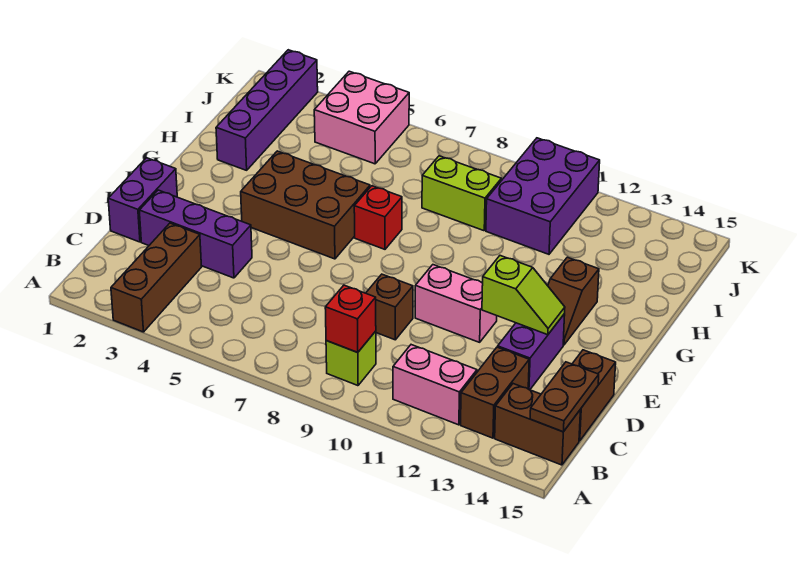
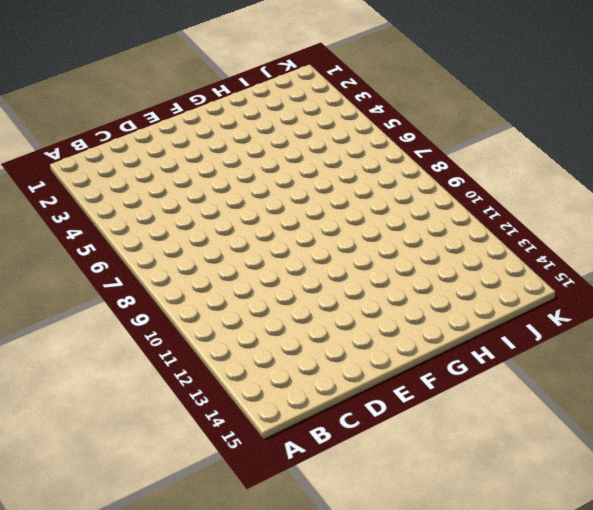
none -> brown 1x3 brick [111,223,202,332]
none -> lime 1x1 brick [326,331,376,386]
none -> pink 1x2 brick [393,345,477,425]

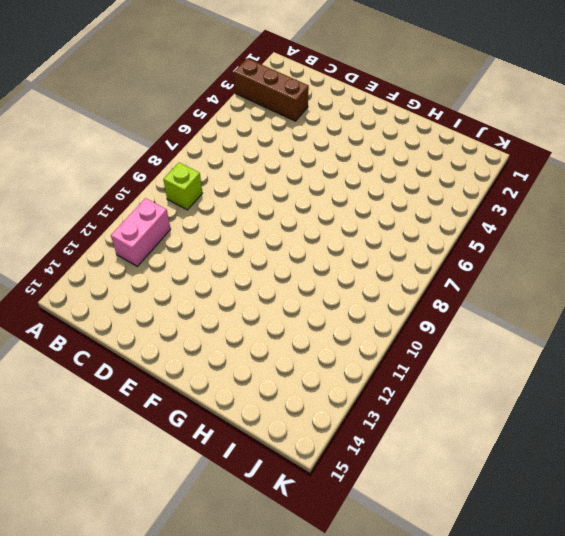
none -> brown 1x2 brick [461,347,529,438]
none -> brown 1x2 brick [495,384,580,465]
none -> brown 1x2 brick [572,350,616,441]

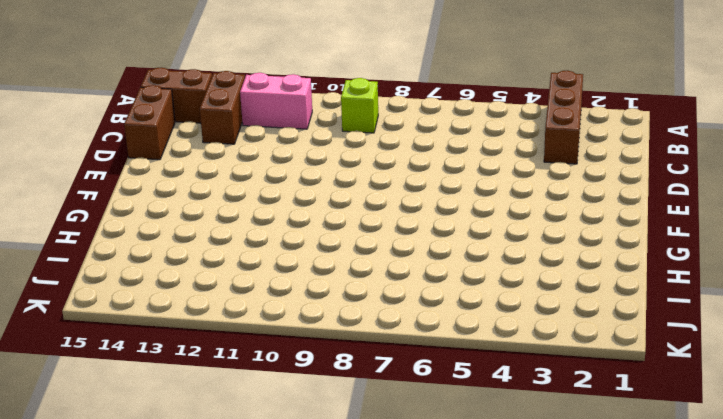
none -> purple 1x2 brick [108,158,177,242]
none -> purple 1x3 brick [139,190,252,278]
none -> brown 1x1 brick [366,274,413,340]

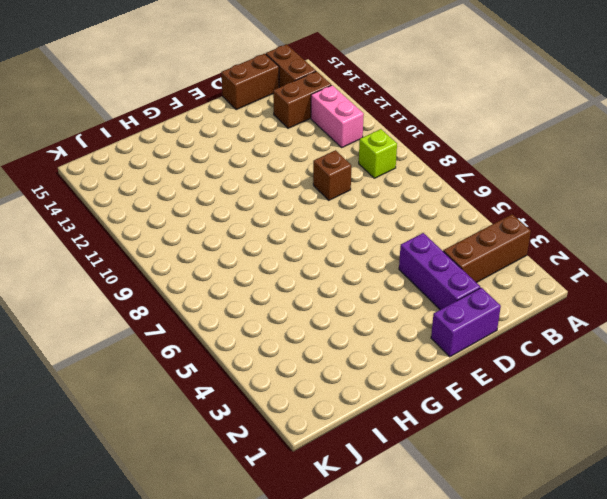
none -> purple 1x2 brick [498,314,565,390]
none -> pink 1x2 brick [415,265,497,342]
none -> brown 2x3 brick [241,151,370,259]

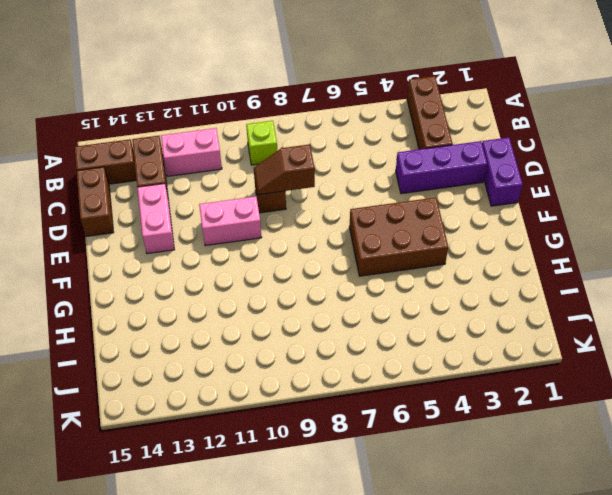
brown 1x2 slope [254,144,315,195] -> brown 1x2 slope turned to [548,257,599,345]
pink 1x2 brick [137,184,174,254] -> purple 1x2 brick [498,314,565,390]
none -> red 1x1 brick [354,186,402,249]
none -> purple 1x4 brick [216,50,318,170]
none -> lime 1x2 brick [422,156,501,231]

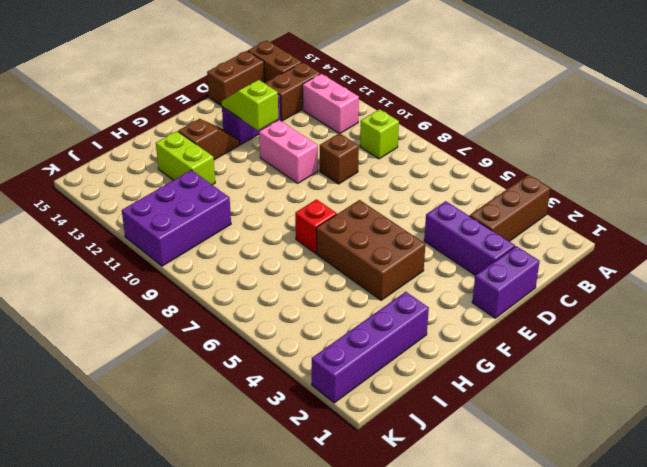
lime 1x2 brick [156,131,215,185] -> lime 1x2 brick moved to [422,156,501,231]
none -> pink 2x2 brick [314,71,409,164]
none -> red 1x1 brick [325,285,376,353]
none -> brown 1x2 plate [530,362,599,432]

